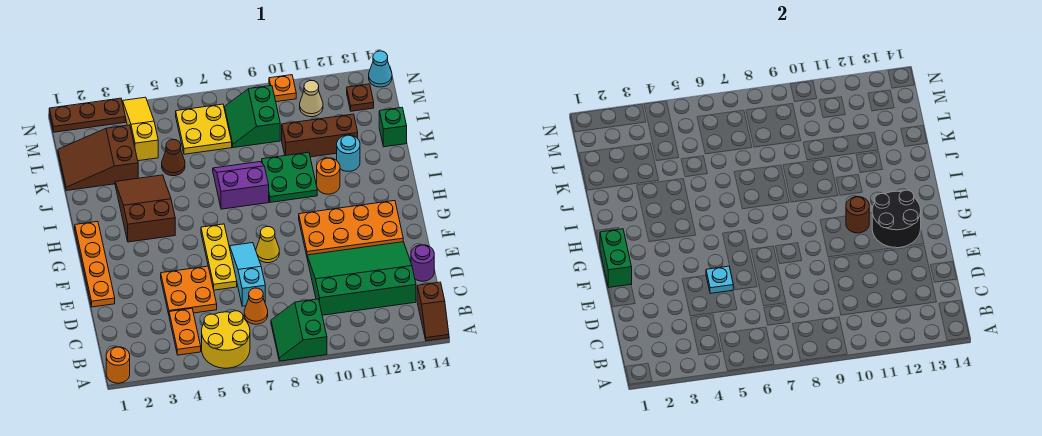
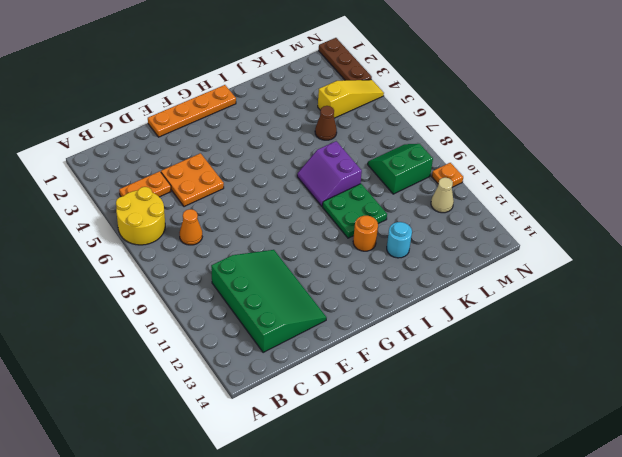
purple 2x2 slope [297,141,362,206] -> purple 2x2 slope turned to [213,162,269,209]
none -> orange 1x1 round brick [106,347,130,383]
none -> green 2x2 slope [271,299,327,361]
none -> brown 1x2 slope [417,282,449,341]
none -> cyan 1x3 slope [230,243,265,306]

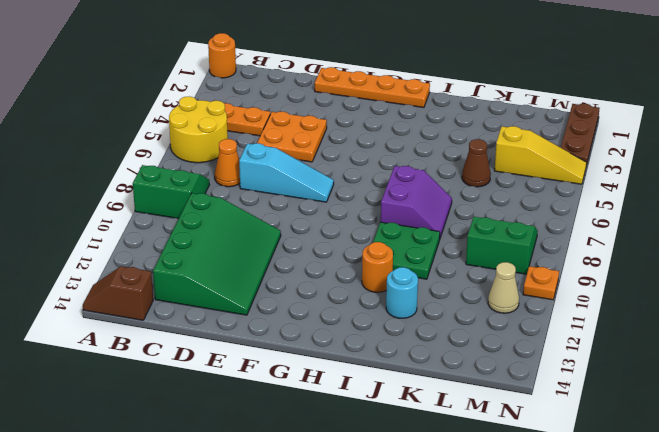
none -> purple 1x1 round brick [411,245,434,281]
none -> yellow 1x3 plate [201,224,237,290]
none -> yellow 1x1 cone [256,227,279,263]
none -> orange 2x4 plate [299,201,403,255]

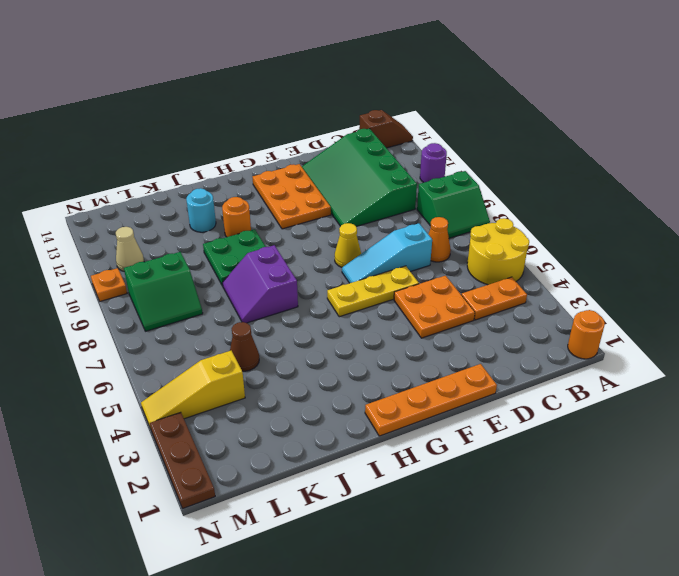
purple 1x1 round brick [420,143,447,183] -> purple 1x1 round brick moved to [411,245,434,281]
orange 2x3 plate [252,164,331,229] -> orange 2x4 plate [299,201,403,255]
none -> brown 2x3 slope [115,175,175,242]
none -> brown 2x3 slope [58,125,138,191]
none -> brown 1x3 brick [282,114,358,157]
none -> green 1x1 brick [379,108,407,147]

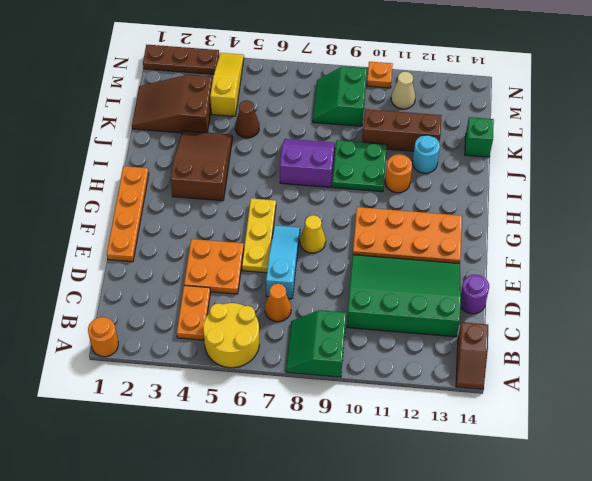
none -> yellow 2x2 plate [176,104,232,154]
none -> brown 1x1 plate [347,84,374,111]
none -> cyan 1x1 cone [369,51,392,87]
none -> cyan 1x1 plate [706,266,733,293]

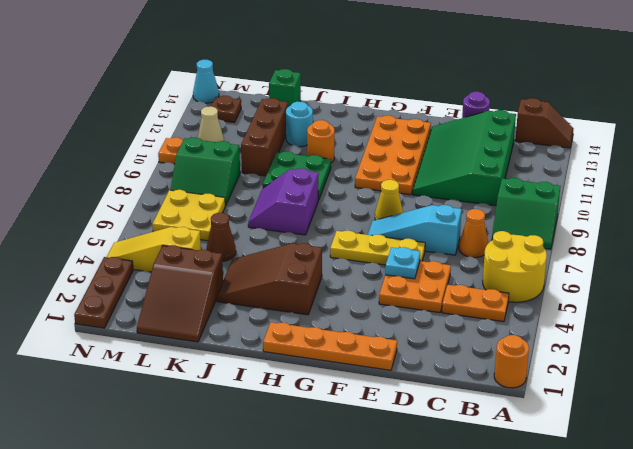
none -> green 1x2 brick [600,229,632,287]
none -> black 2x2 round brick [872,190,921,248]
none -> brown 1x1 round brick [846,197,869,233]

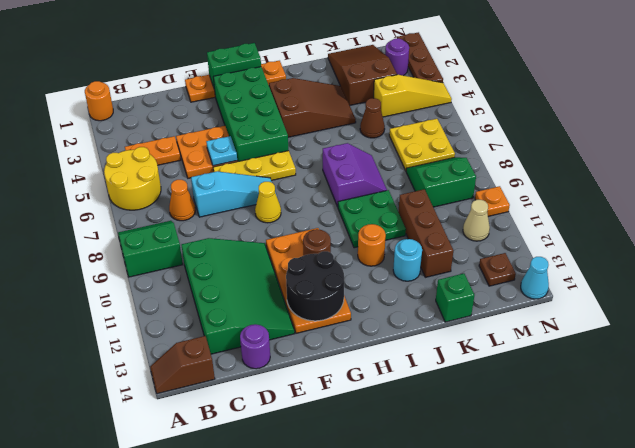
green 2x4 brick [213,67,288,162] -> none
purple 1x1 round brick [385,38,409,76] -> none

